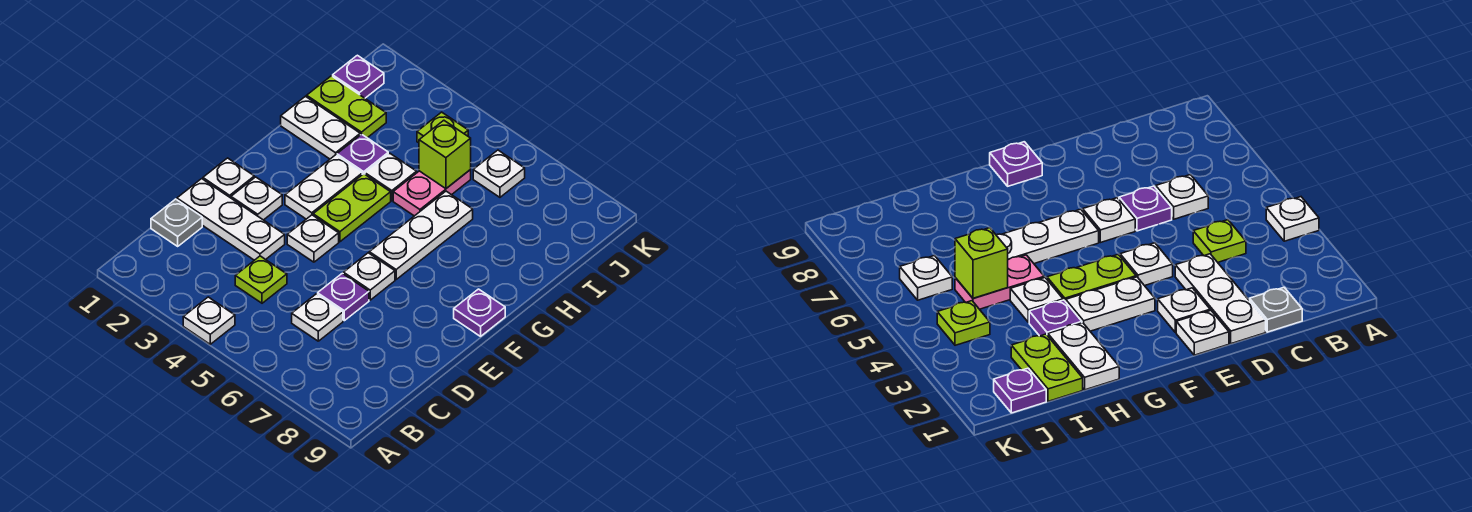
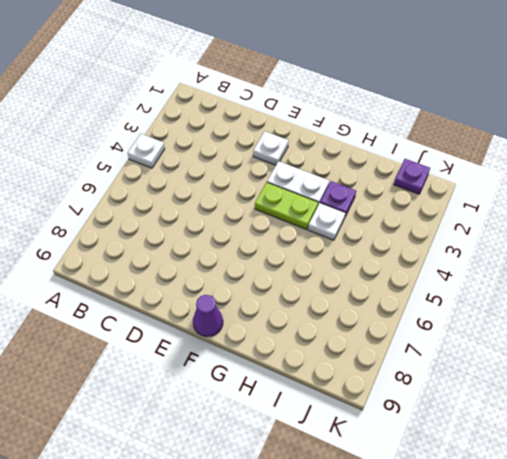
purple 1x1 cone [193,295,223,337] -> purple 1x1 plate [454,289,505,336]
none -> grey 1x1 plate [151,199,202,246]
none -> lime 1x1 plate [235,256,287,303]
none -> white 1x1 plate [292,294,343,341]

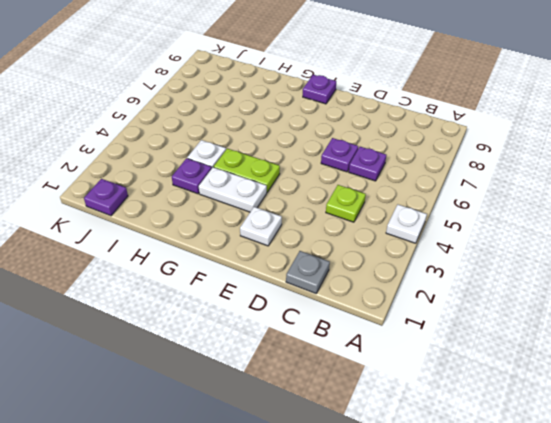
purple 1x1 plate [349,147,386,181] -> white 1x1 plate [292,294,343,341]
none -> white 1x3 plate [177,179,285,260]
none -> white 1x1 plate [203,158,254,198]
none -> white 1x1 plate [287,215,339,262]

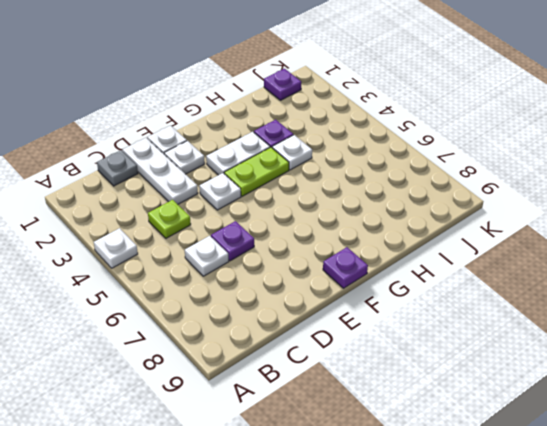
none -> white 1x1 plate [343,253,395,300]
none -> white 1x3 plate [369,191,473,279]
none -> white 1x2 plate [281,96,360,159]

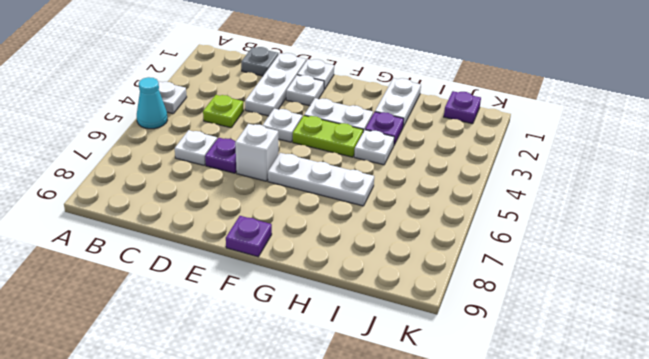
cyan 1x1 cone [137,77,167,129] -> none
white 1x1 brick [235,124,278,181] -> white 1x1 plate [343,253,395,300]
none -> pink 1x2 plate [393,170,471,216]
none -> lime 1x2 plate [307,76,386,138]
none -> lime 1x1 plate [417,112,468,143]

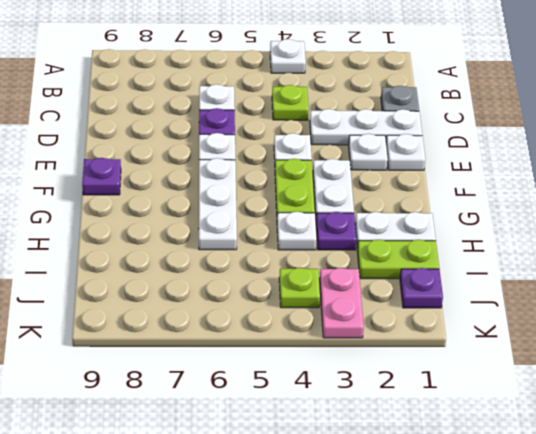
pink 1x2 plate [320,268,364,338] -> pink 1x2 plate moved to [393,170,471,216]
none -> white 1x1 plate [473,150,525,197]
none -> lime 1x1 brick [419,120,471,189]

